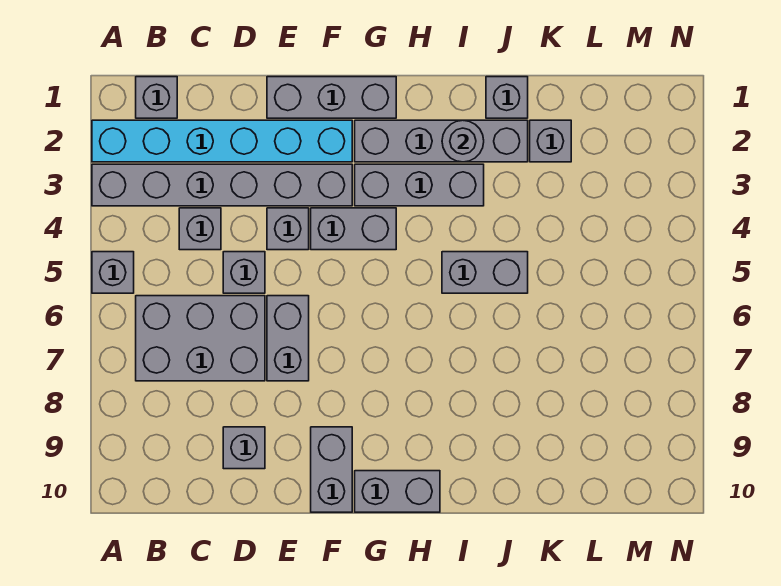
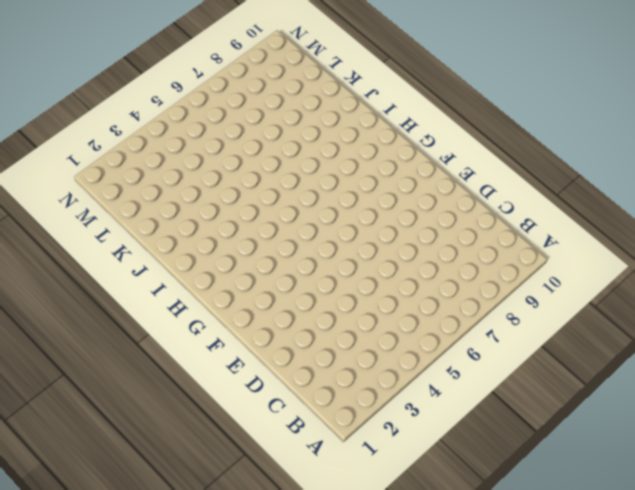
none -> cyan 1x6 brick [92,120,352,162]
none -> grey 1x6 brick [92,164,352,206]
none -> grey 1x1 brick [92,252,134,293]

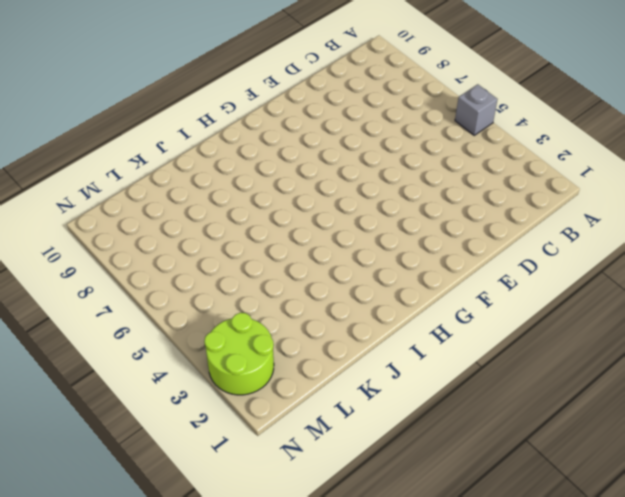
lime 2x2 round brick [204,313,274,395] -> none
none -> cyan 1x6 brick [92,120,352,162]
none -> grey 1x6 brick [92,164,352,206]
none -> grey 1x1 brick [136,77,177,118]

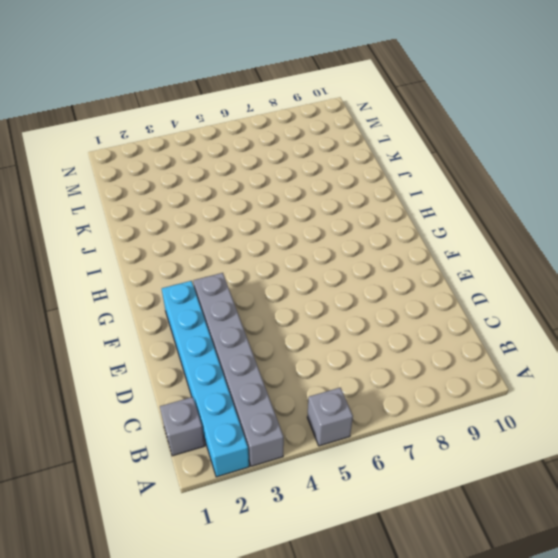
none -> grey 2x3 brick [136,296,265,381]
none -> grey 1x1 brick [179,208,221,250]
none -> grey 1x1 brick [223,252,265,293]

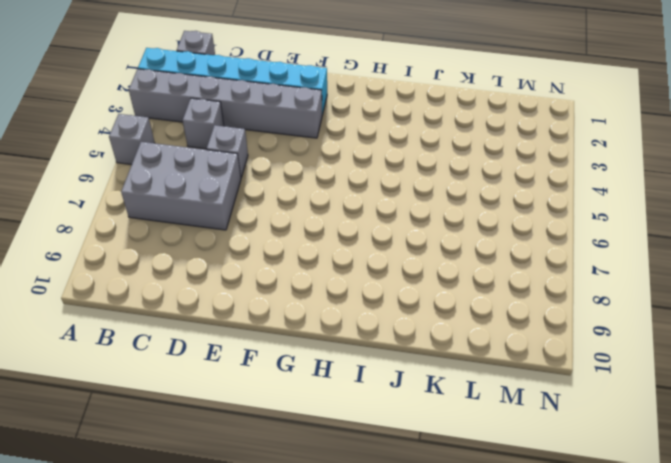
none -> grey 1x1 brick [223,427,265,469]
none -> grey 1x3 brick [267,77,396,118]
none -> grey 1x1 brick [267,208,309,250]

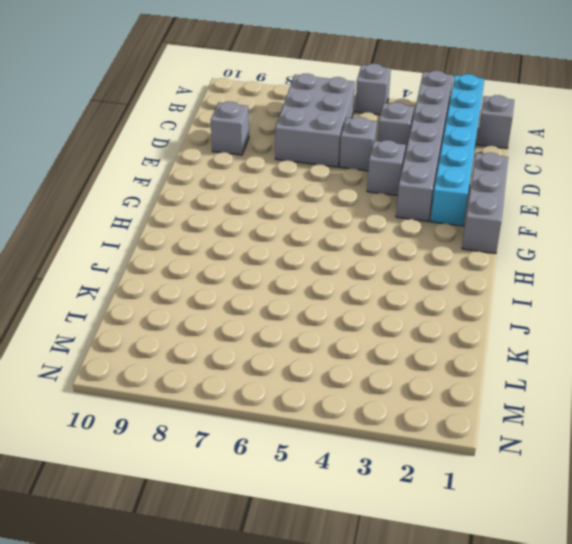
none -> grey 1x2 brick [267,296,309,381]
none -> grey 1x2 brick [311,208,396,250]
none -> grey 1x2 brick [311,427,352,512]

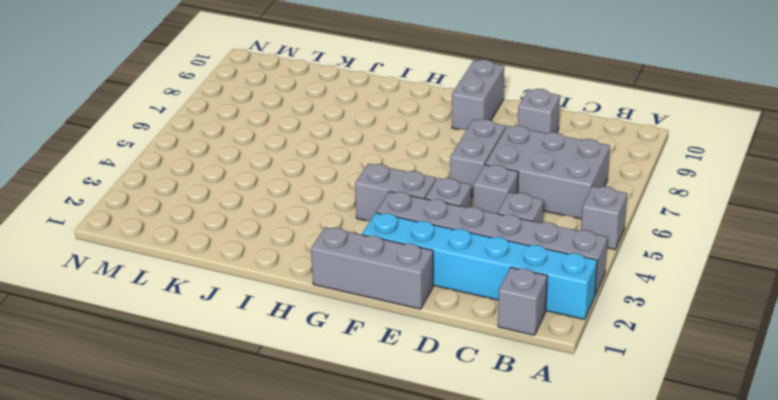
none -> grey 1x4 brick [355,120,528,162]
none -> grey 1x3 brick [355,164,484,206]
none -> grey 1x2 brick [355,471,440,512]

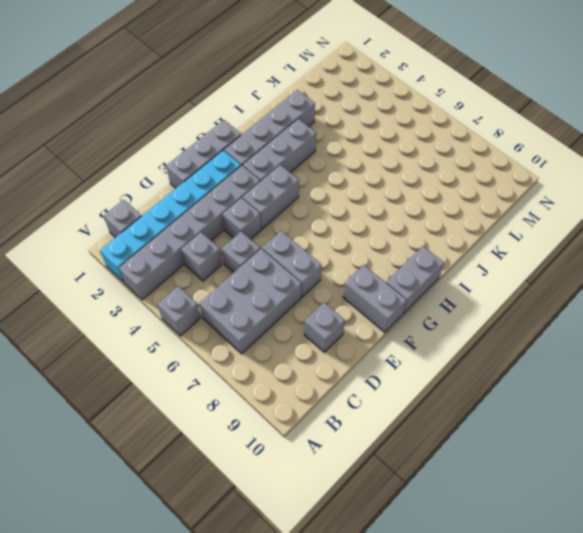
none -> grey 1x2 brick [442,252,528,293]
none -> grey 1x1 brick [486,77,528,118]
none -> grey 1x1 brick [530,120,571,162]

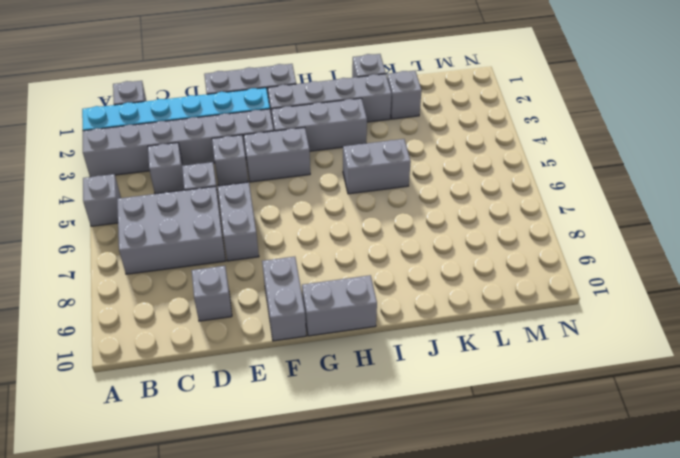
none -> grey 1x1 round brick [442,120,484,162]

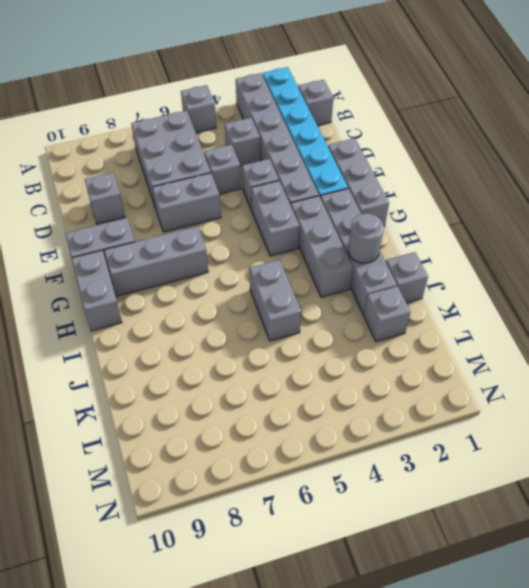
grey 1x3 brick [104,226,208,296] -> none

